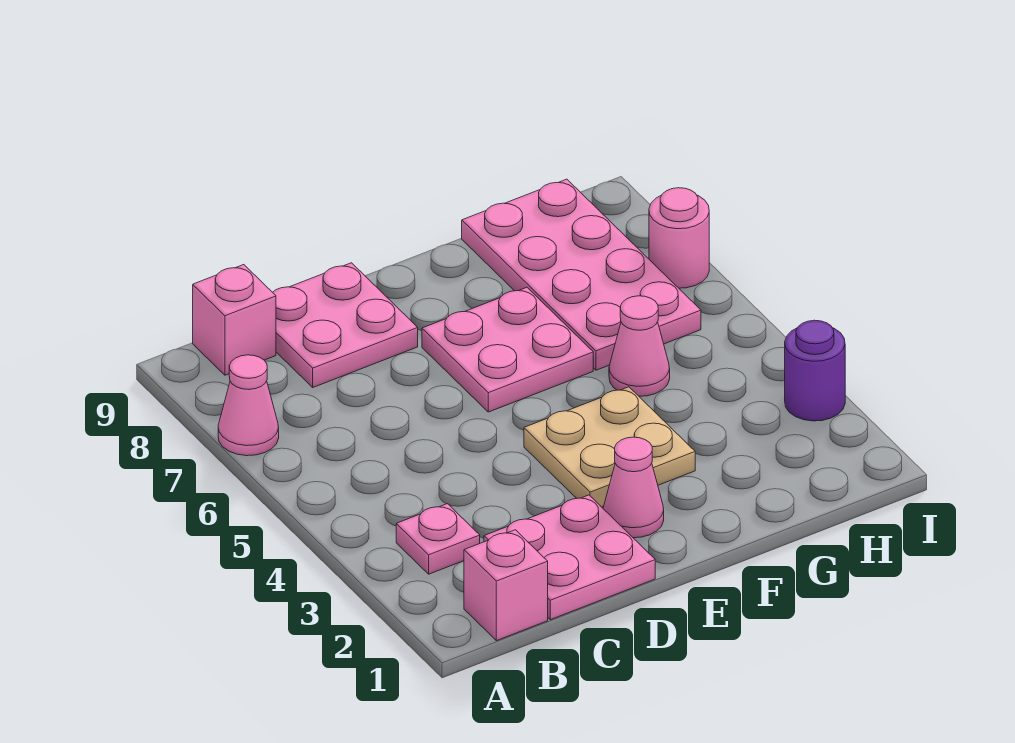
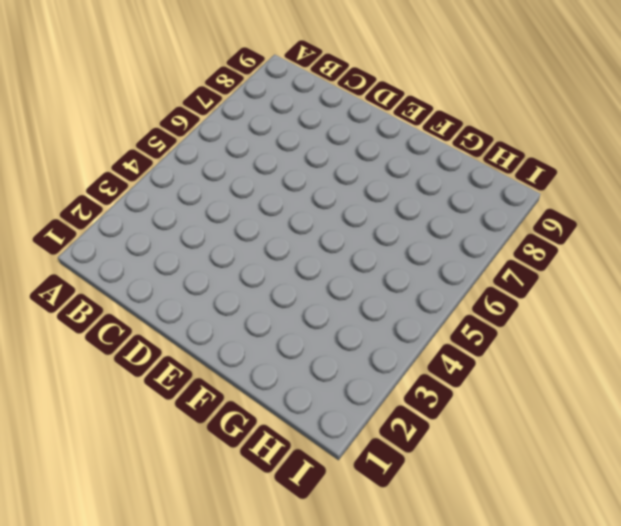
none -> pink 1x1 cone [218,355,279,456]
none -> pink 1x1 brick [464,530,548,641]
none -> pink 1x1 plate [396,504,480,574]

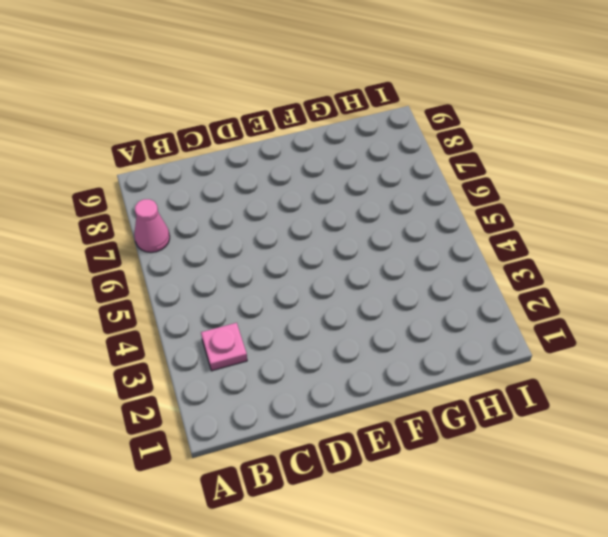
none -> pink 1x1 brick [464,530,548,641]
none -> pink 1x1 brick [193,265,276,375]
none -> pink 2x2 plate [484,495,655,620]

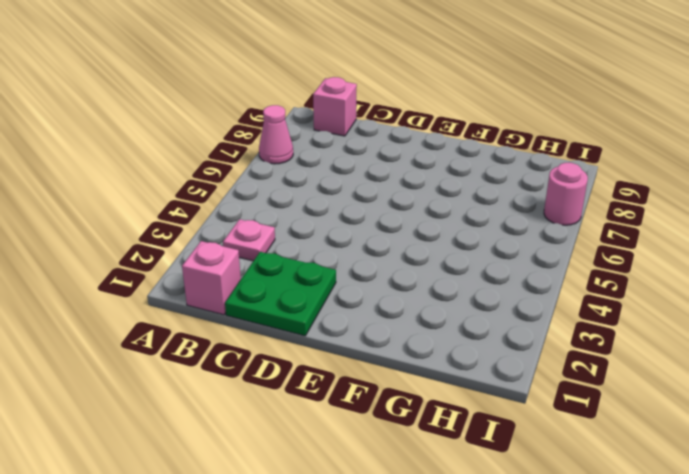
green 2x2 plate [225,252,336,336] -> pink 2x2 plate [484,495,655,620]
none -> pink 2x2 plate [273,263,418,387]
none -> pink 1x1 cone [603,437,664,538]
none -> tan 2x2 plate [524,387,695,507]

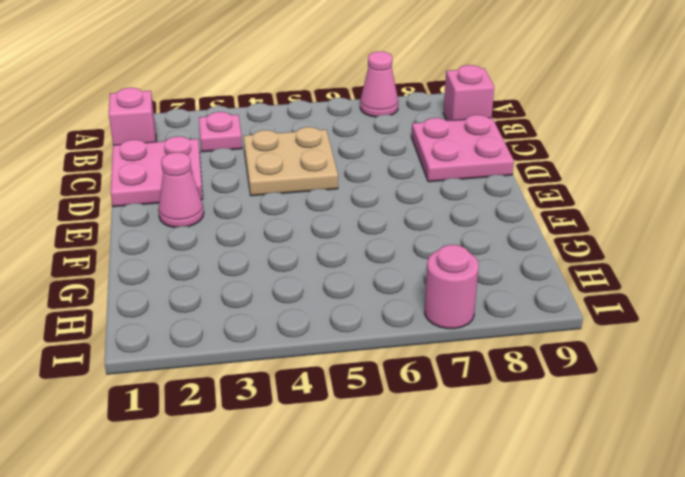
tan 2x2 plate [243,127,338,196] -> tan 2x2 plate moved to [524,387,695,507]
none -> pink 2x2 plate [422,287,593,412]
none -> pink 1x1 cone [609,296,670,396]
none -> pink 2x4 plate [462,179,701,370]

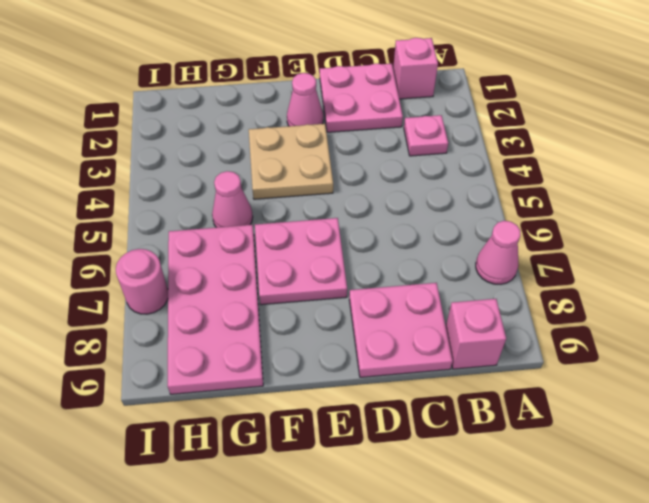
none -> purple 1x1 round brick [785,320,845,421]

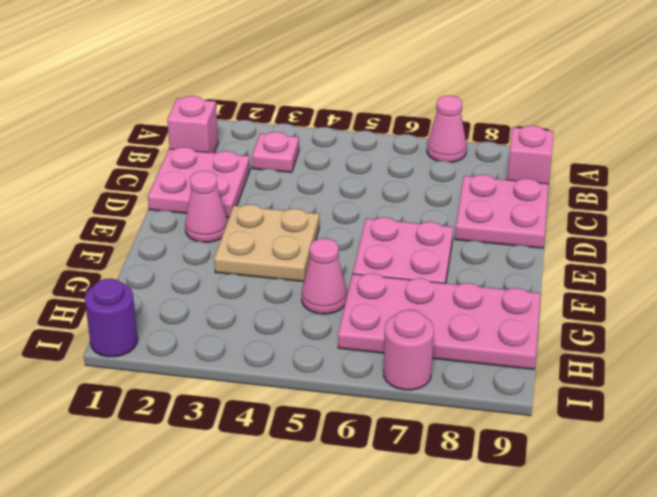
purple 1x1 round brick [85,279,138,357] -> purple 1x1 round brick moved to [785,320,845,421]

